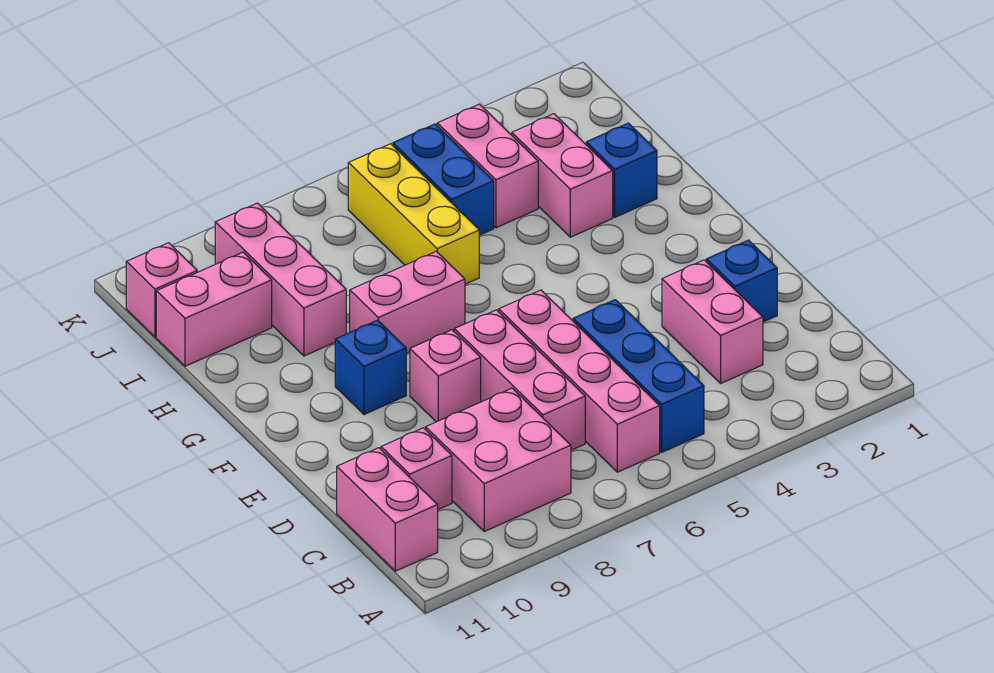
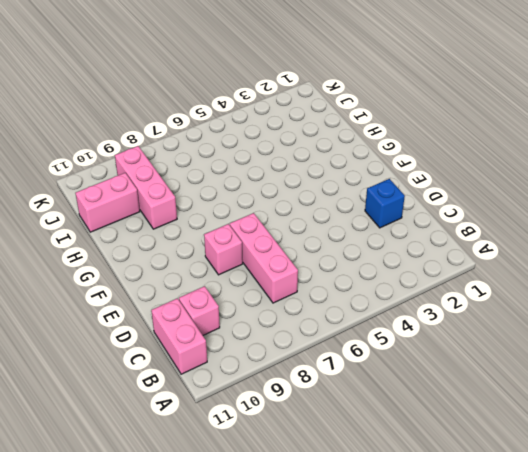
none -> blue 1x3 brick [573,300,704,452]
none -> pink 1x4 brick [499,290,660,472]
none -> pink 2x2 brick [426,388,571,531]

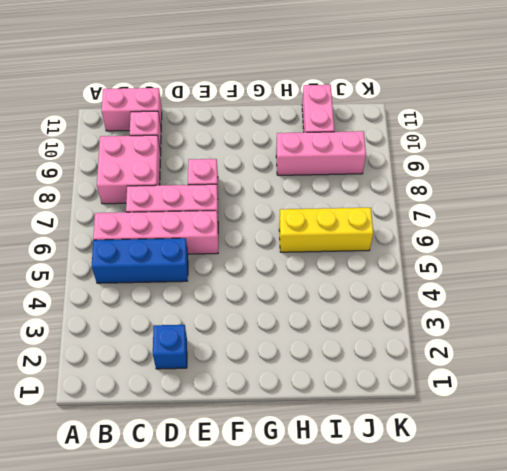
none -> pink 1x2 brick [662,260,763,383]
none -> blue 1x1 brick [335,320,406,415]
none -> pink 1x2 brick [350,251,465,353]

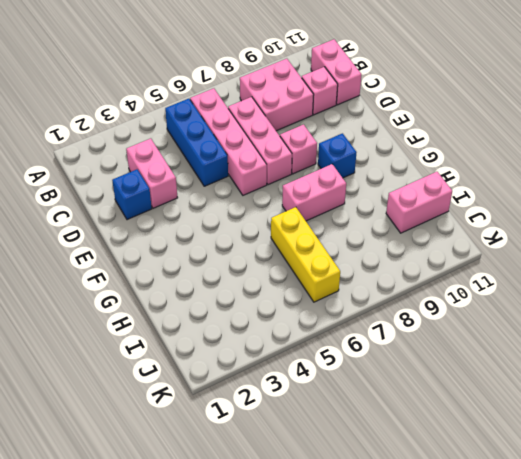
none -> blue 1x1 brick [586,123,657,217]
none -> pink 1x2 brick [512,114,613,237]
none -> pink 1x3 brick [215,203,346,356]

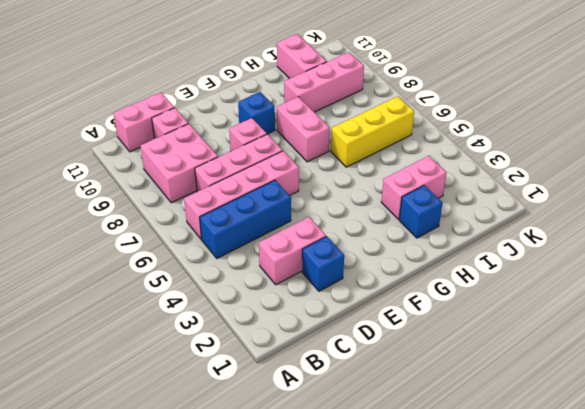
none -> pink 1x2 brick [437,104,538,228]
none -> blue 1x2 brick [393,124,494,235]
none -> pink 1x1 brick [126,243,197,337]

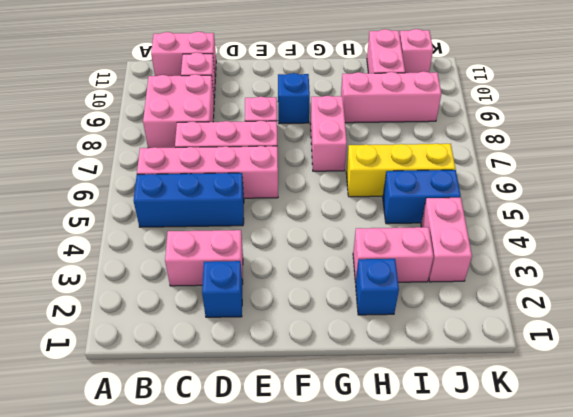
pink 1x2 brick [421,198,472,282] -> pink 1x2 brick turned to [437,104,538,228]

